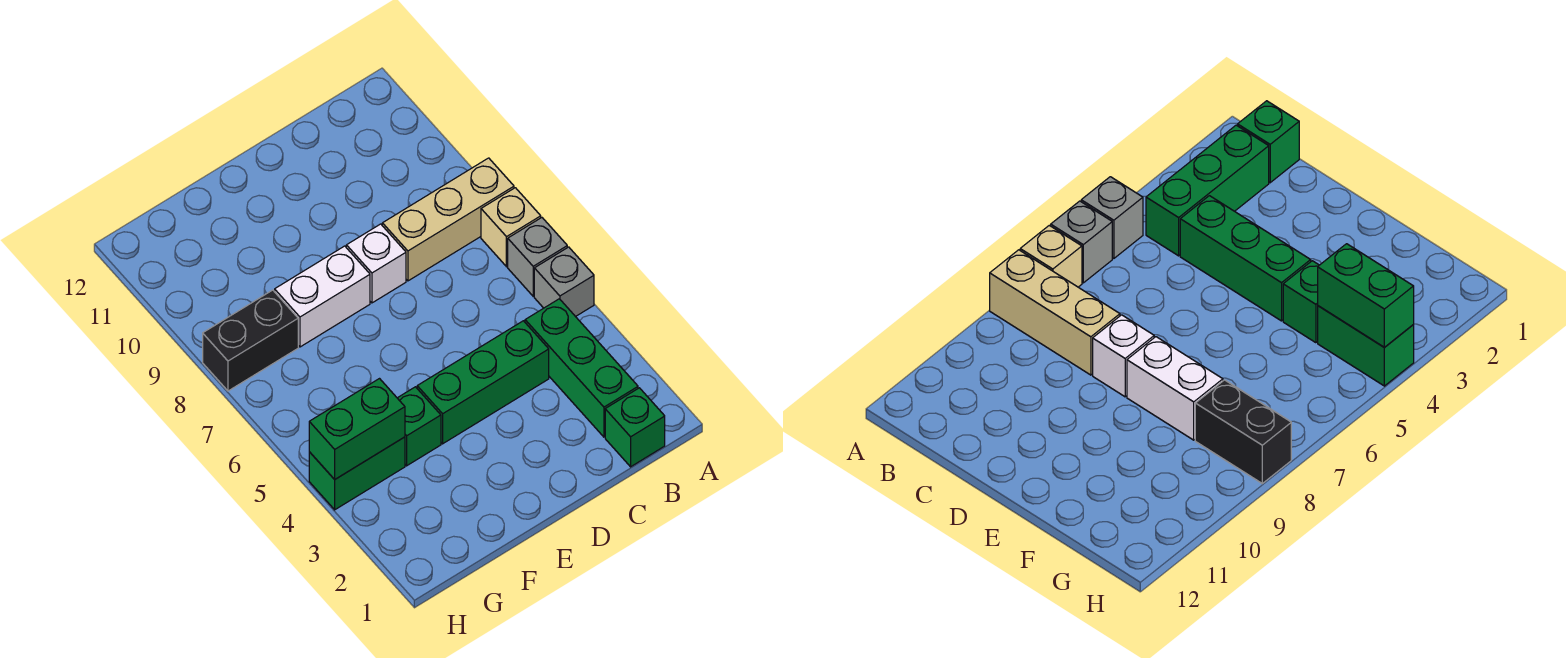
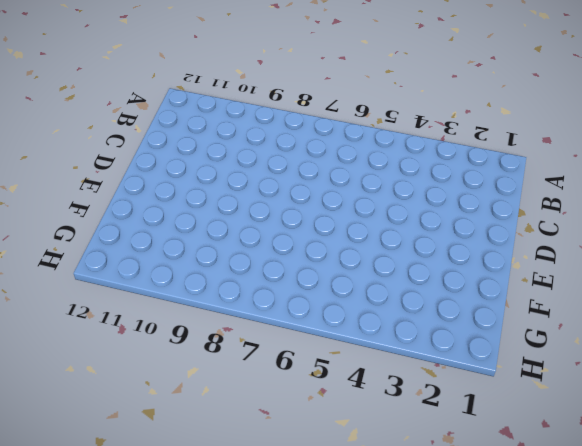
none -> grey 1x1 brick [534,247,594,317]
none -> grey 1x1 brick [508,218,567,296]
none -> tan 1x1 brick [481,188,541,267]

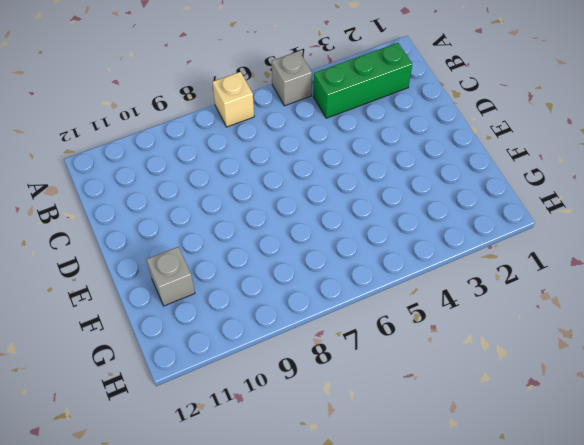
grey 1x1 brick [146,247,195,306] -> grey 1x1 brick moved to [508,218,567,296]
none -> tan 1x3 brick [382,158,514,281]
none -> green 1x1 brick [605,388,665,467]
none -> green 1x3 brick [417,321,549,444]

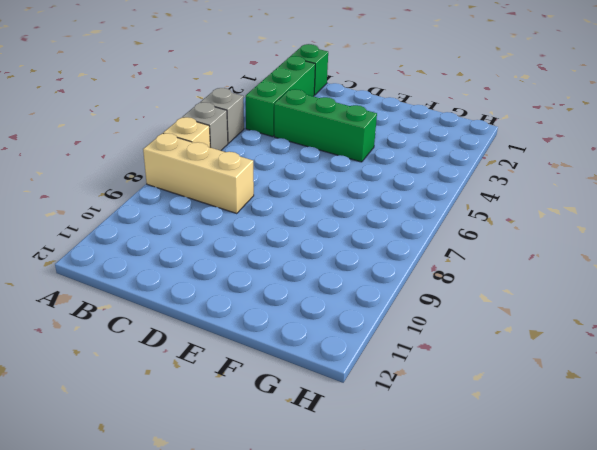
none -> white 1x1 brick [346,224,406,303]
none -> white 1x2 brick [275,246,370,347]
none -> green 1x1 brick [398,387,441,466]

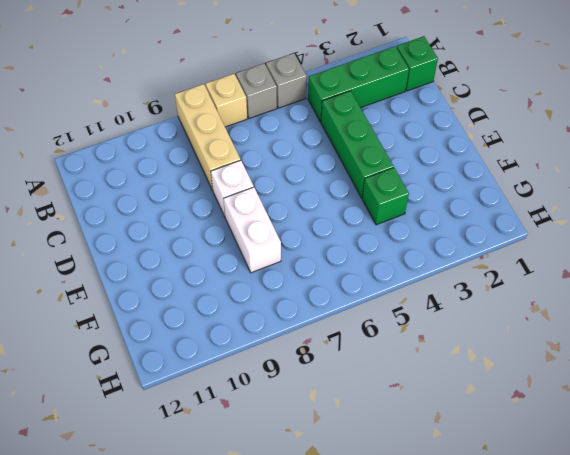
none -> green 1x2 brick [309,437,405,510]
none -> black 1x2 brick [203,290,298,391]
none -> green 1x2 brick [309,379,405,479]

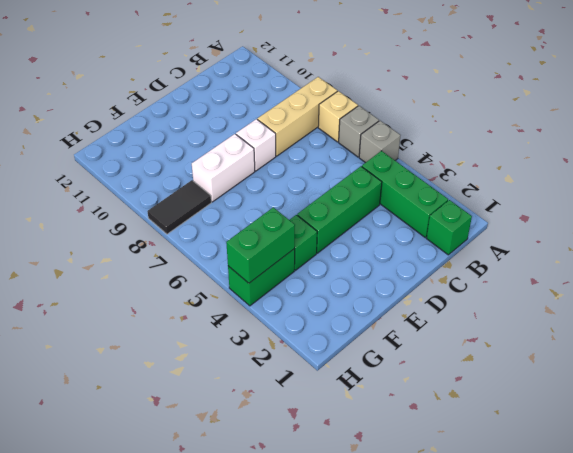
black 1x2 tile [147,180,211,234] -> black 1x2 brick [203,290,298,391]

